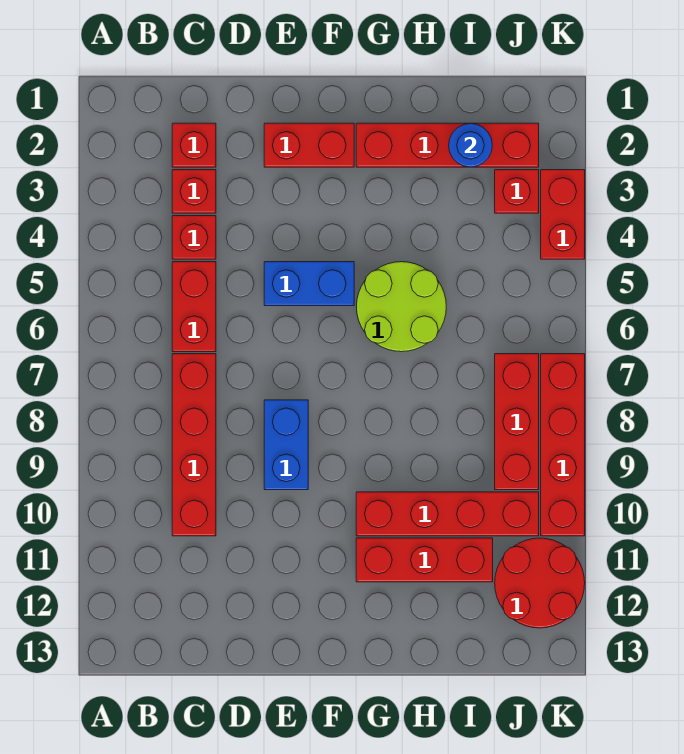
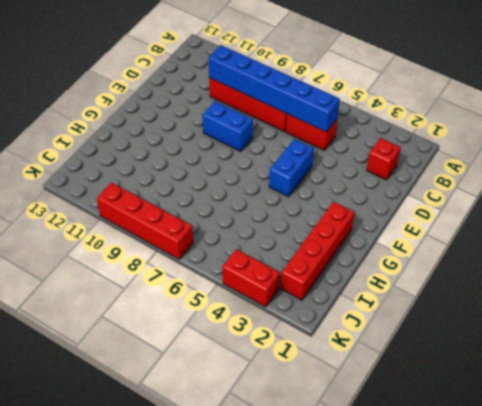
blue 1x6 brick [208,45,340,132] -> none
none -> red 1x1 brick [172,170,216,213]
none -> red 1x1 brick [172,216,216,259]
none -> red 1x2 brick [264,123,354,167]

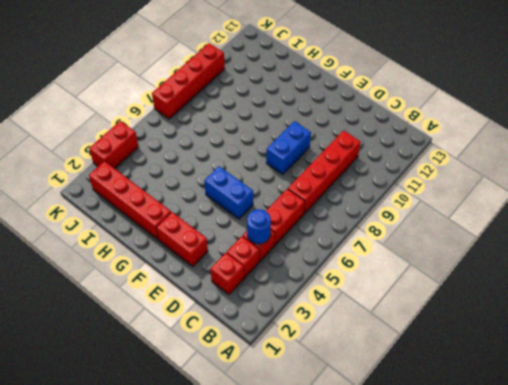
blue 1x1 round brick [247,209,271,244] -> blue 1x1 round brick moved to [449,123,492,167]
none -> lime 2x2 round brick [357,262,446,352]
none -> red 1x4 brick [356,492,539,536]
none -> red 1x3 brick [356,538,493,582]

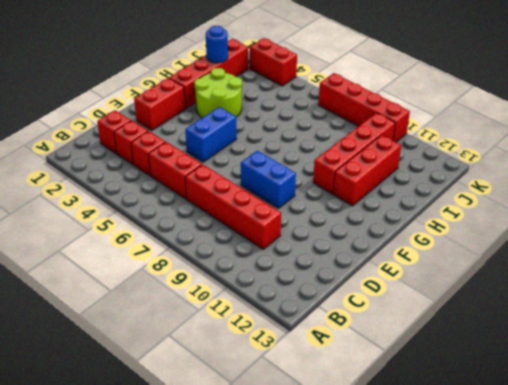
lime 2x2 round brick [194,68,242,118] -> lime 2x2 round brick moved to [357,262,446,352]
none -> red 1x1 brick [495,170,539,213]
none -> red 1x3 brick [495,354,539,490]
none -> red 2x2 round brick [495,538,585,628]

